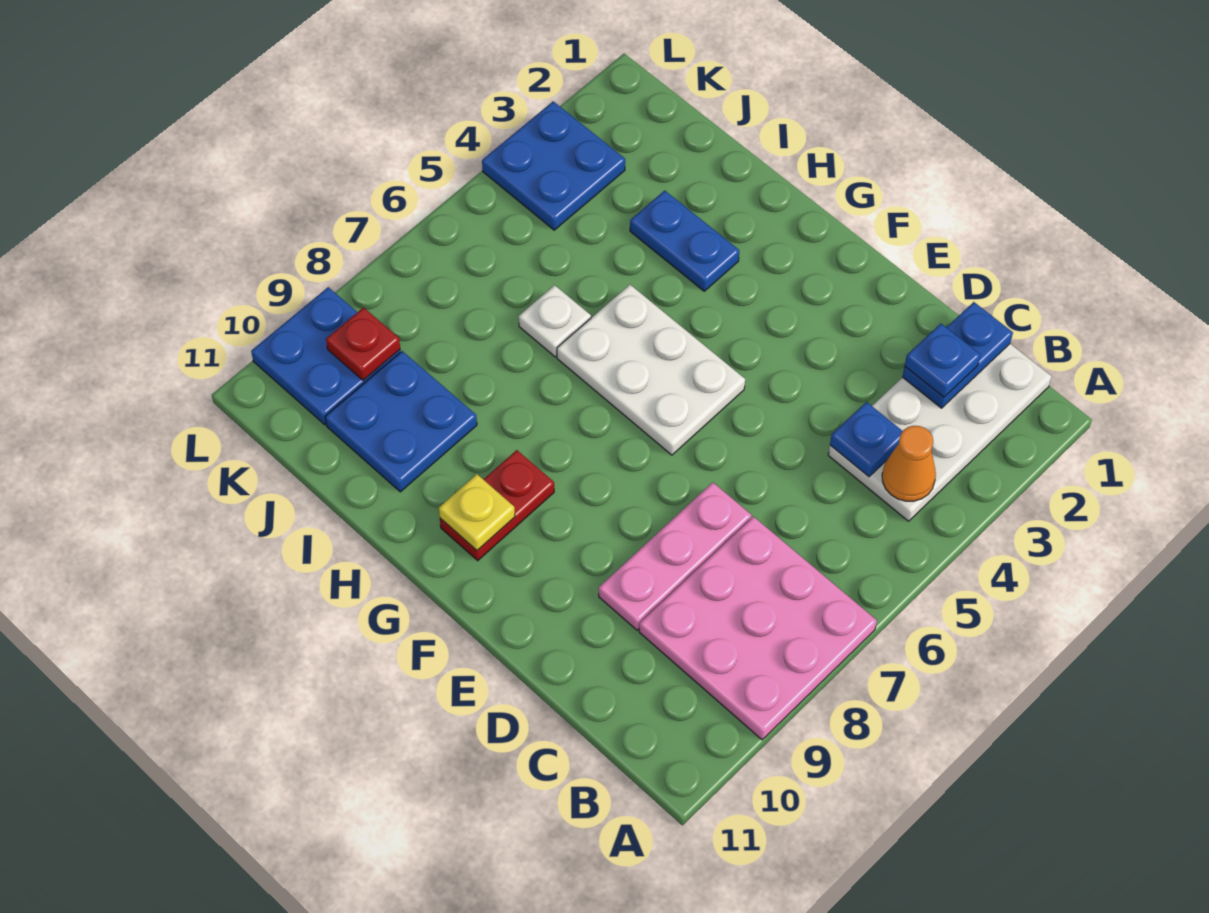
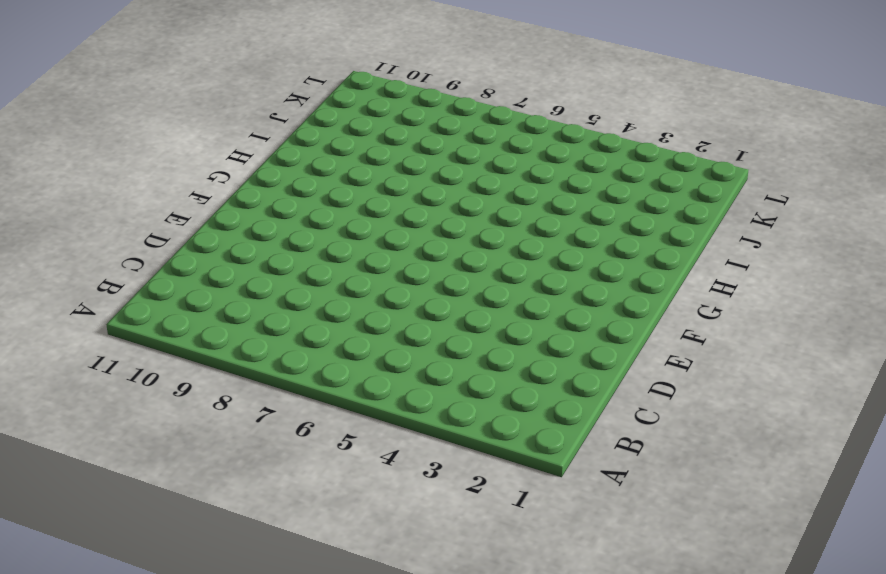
none -> pink 3x3 plate [639,517,877,740]
none -> white 2x4 plate [828,344,1052,521]
none -> pink 1x3 plate [599,482,751,630]

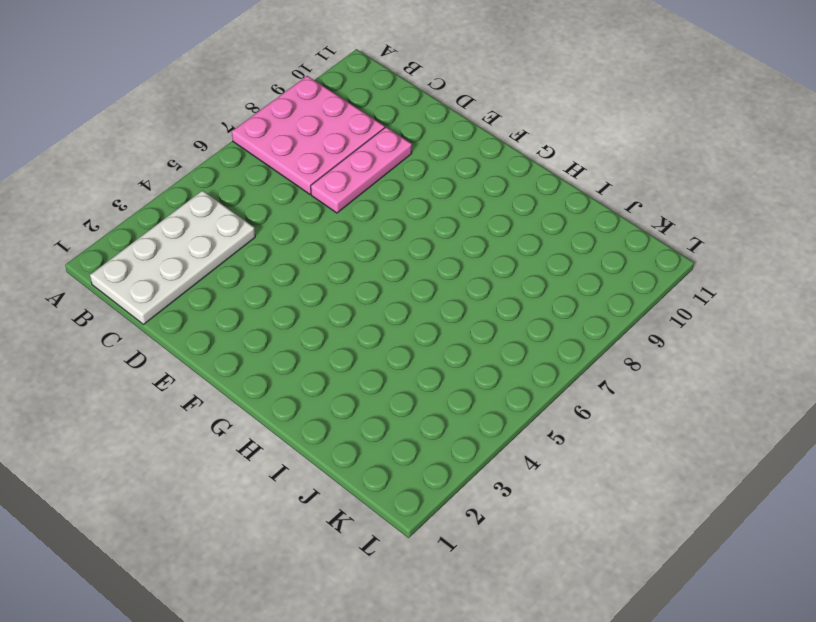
none -> white 2x3 plate [557,285,745,455]
none -> red 1x2 plate [440,450,554,561]
none -> blue 1x2 plate [630,191,739,291]

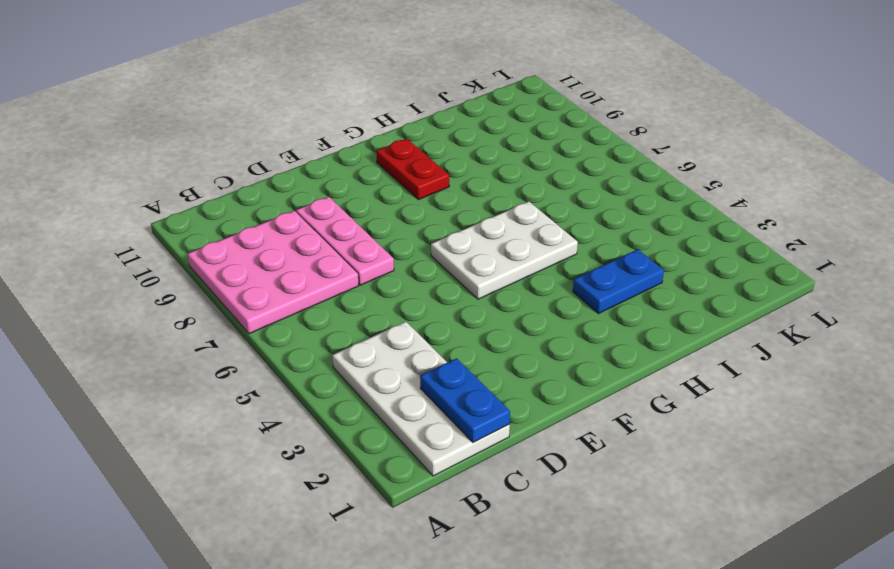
none -> white 1x1 plate [519,285,591,357]
none -> blue 2x2 plate [325,351,477,492]
none -> blue 2x2 plate [482,101,625,230]

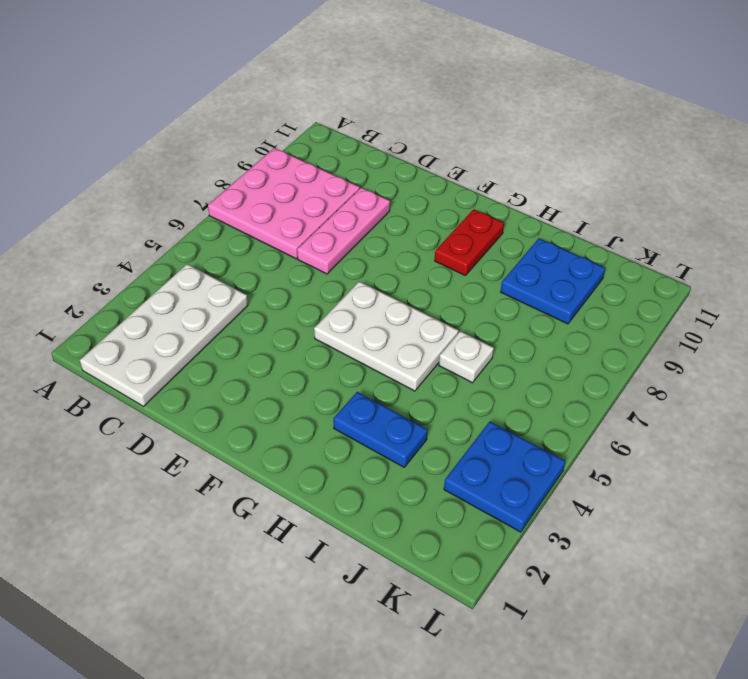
none -> blue 2x2 plate [251,287,401,425]
none -> orange 1x1 cone [882,426,936,501]
none -> blue 1x2 plate [903,302,1013,408]

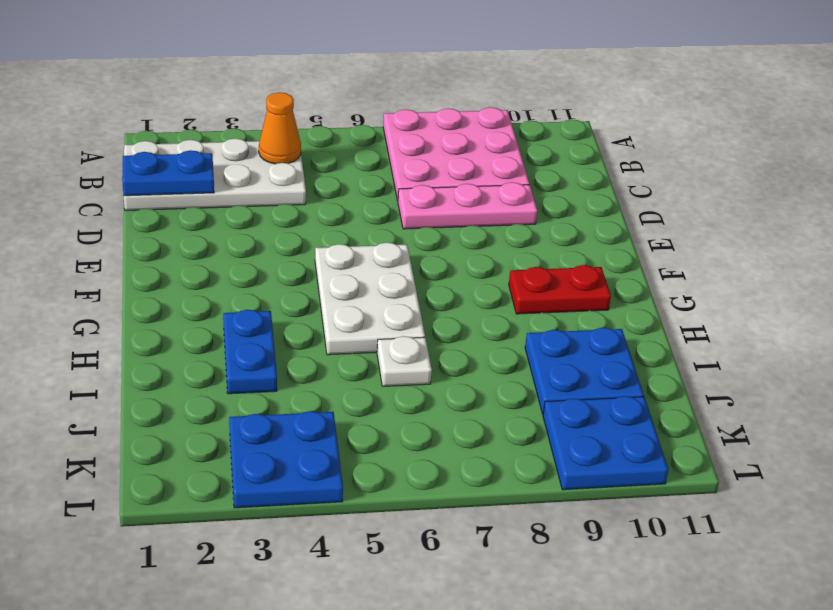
none -> blue 1x1 plate [830,402,902,477]
none -> yellow 1x1 plate [439,474,515,550]
none -> red 1x1 plate [326,308,400,380]

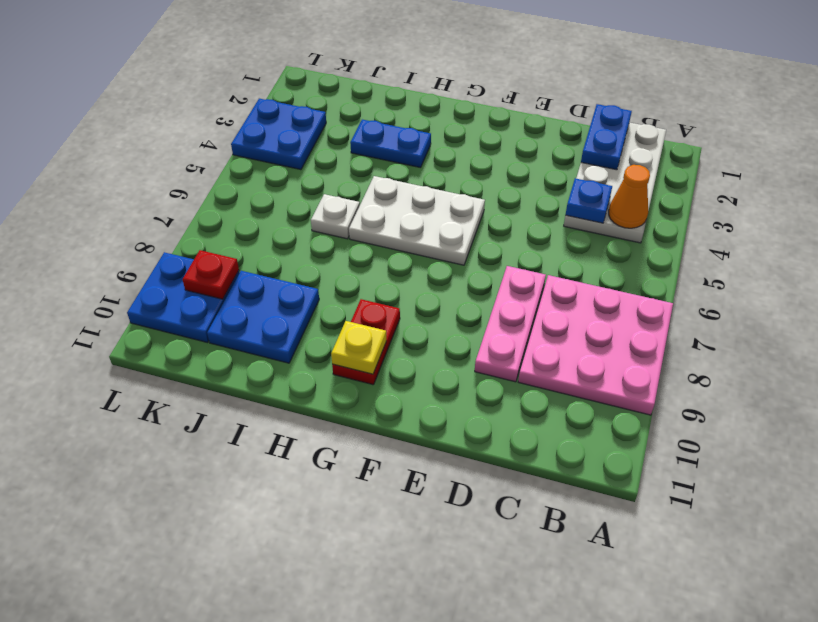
none -> blue 1x1 plate [905,324,980,397]

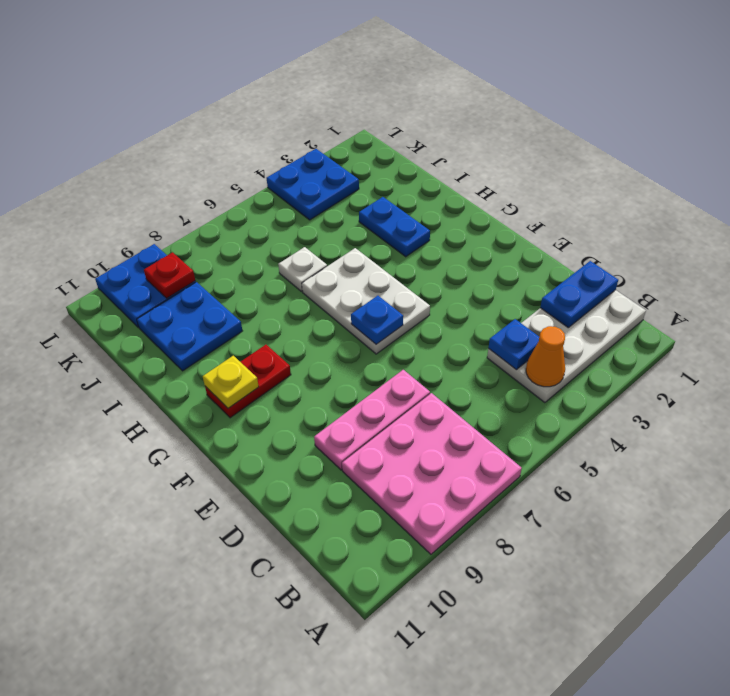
blue 1x1 plate [351,296,403,344] -> blue 1x1 plate moved to [905,324,980,397]

